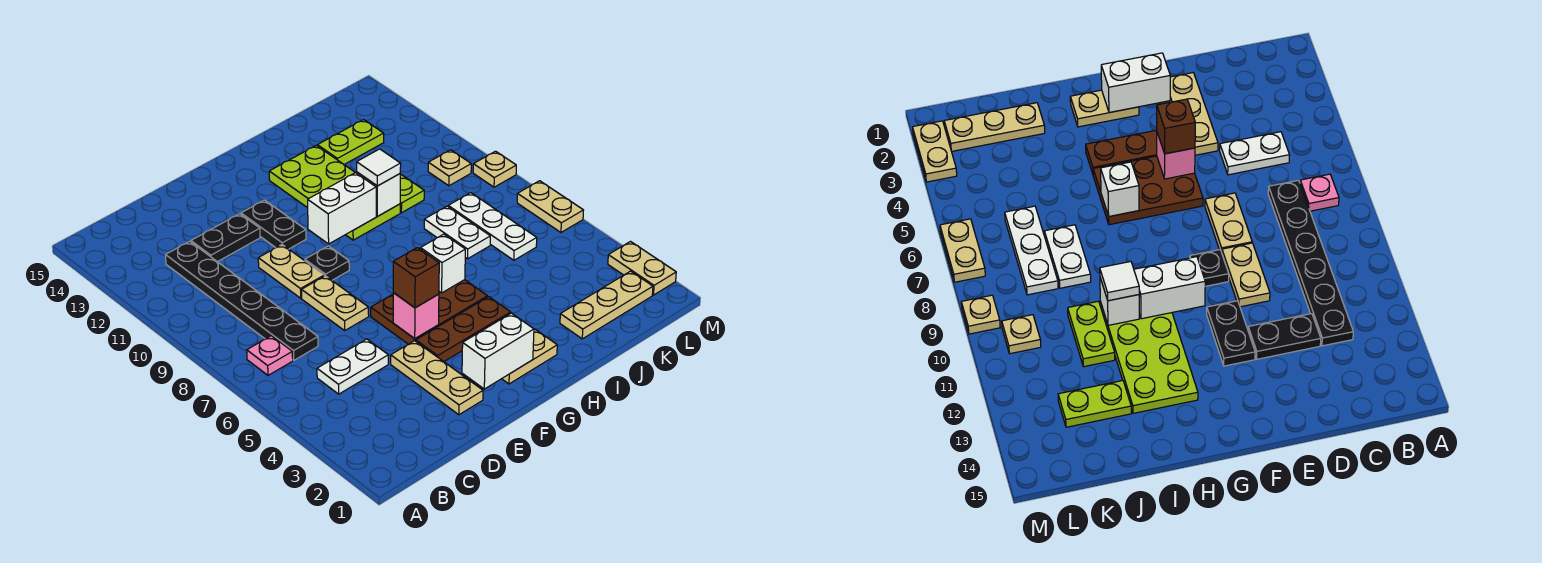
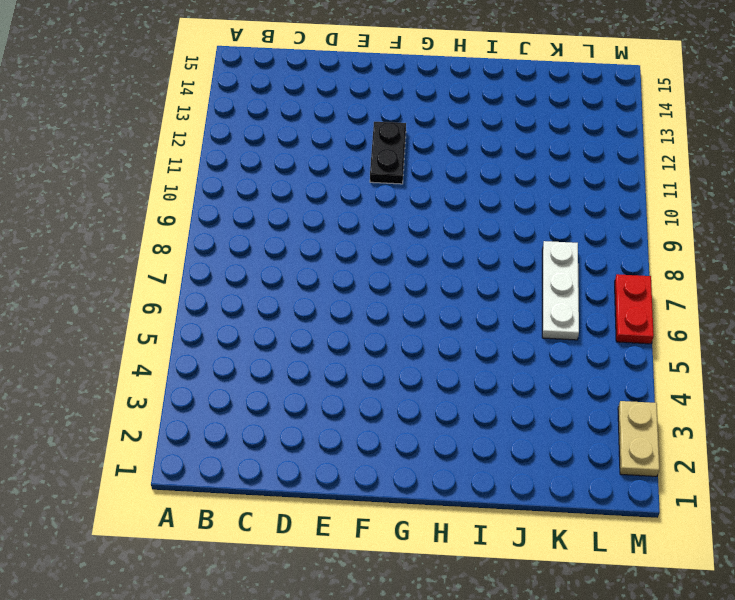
red 1x2 plate [615,274,654,344] -> tan 1x2 plate [517,181,583,232]
none -> pink 1x1 plate [247,336,293,375]
none -> white 1x2 plate [317,339,388,394]
none -> black 1x6 plate [166,241,318,360]

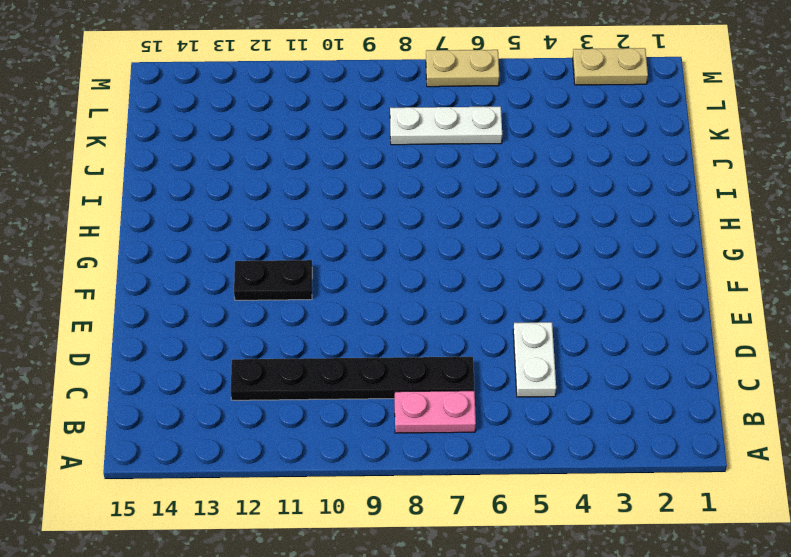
pink 1x2 plate [395,391,476,433] -> pink 1x1 plate [247,336,293,375]
none -> black 1x2 plate [191,214,260,262]
none -> tan 1x3 plate [391,341,483,415]
none -> tan 1x2 plate [302,276,369,330]

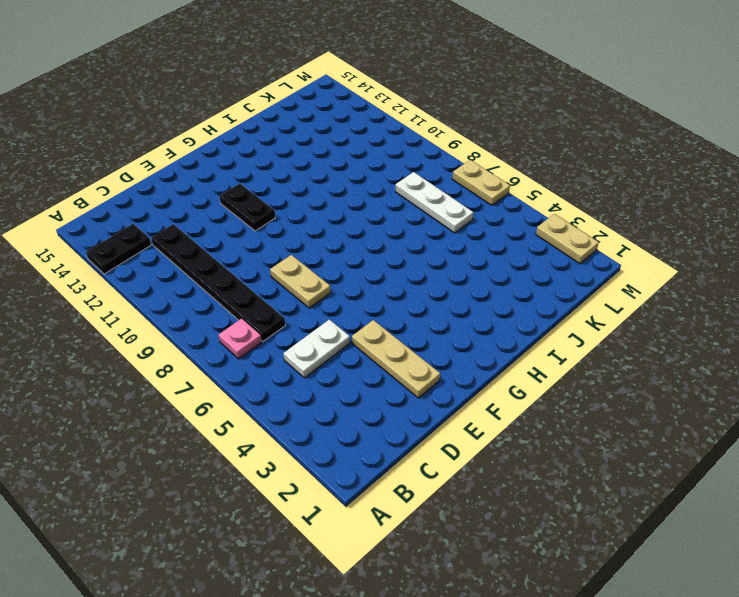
black 1x2 plate [86,224,151,274] -> black 1x2 plate moved to [191,214,260,262]
none -> tan 1x2 plate [258,245,324,298]
none -> brown 1x3 plate [416,297,511,362]
none -> brown 2x3 plate [371,280,488,344]

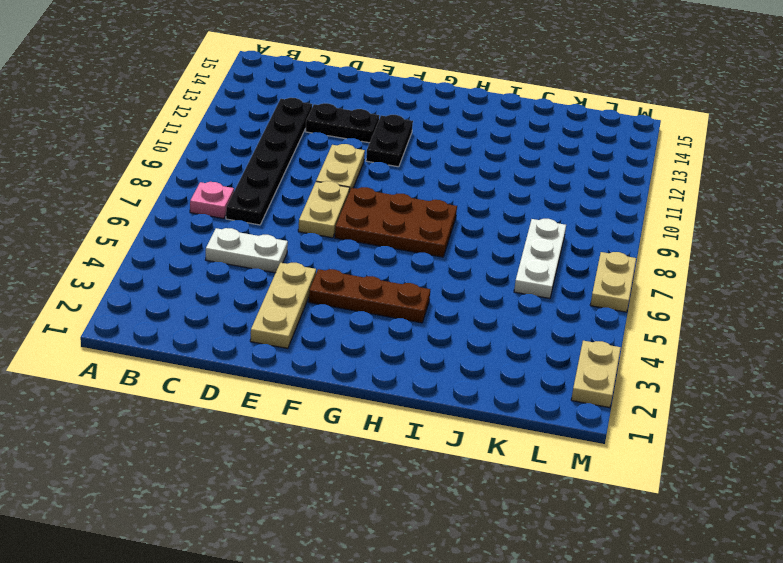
brown 2x3 plate [335,187,457,257] -> brown 2x3 plate moved to [371,280,488,344]
none -> black 1x1 plate [305,246,349,280]
none -> tan 1x2 plate [502,329,557,384]
none -> lime 2x4 plate [269,145,400,240]

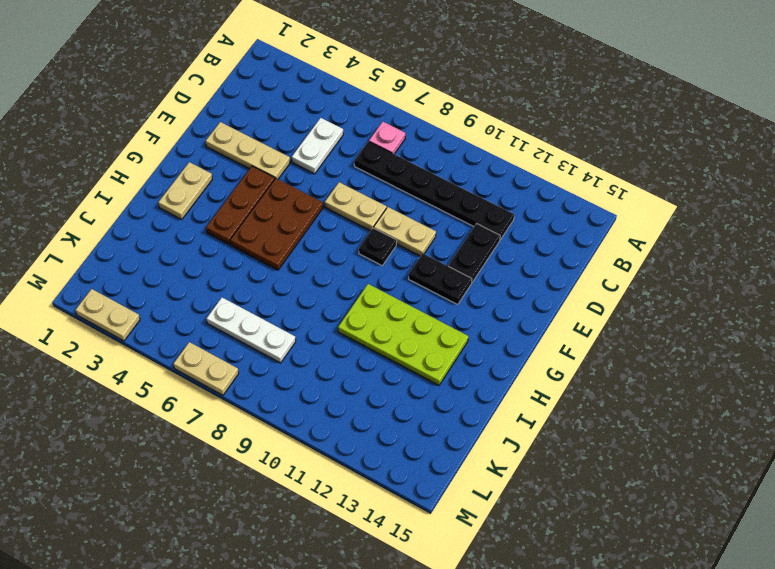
none -> tan 1x3 plate [560,271,653,339]
none -> white 1x2 plate [424,206,490,259]
none -> lime 1x2 plate [400,174,424,213]

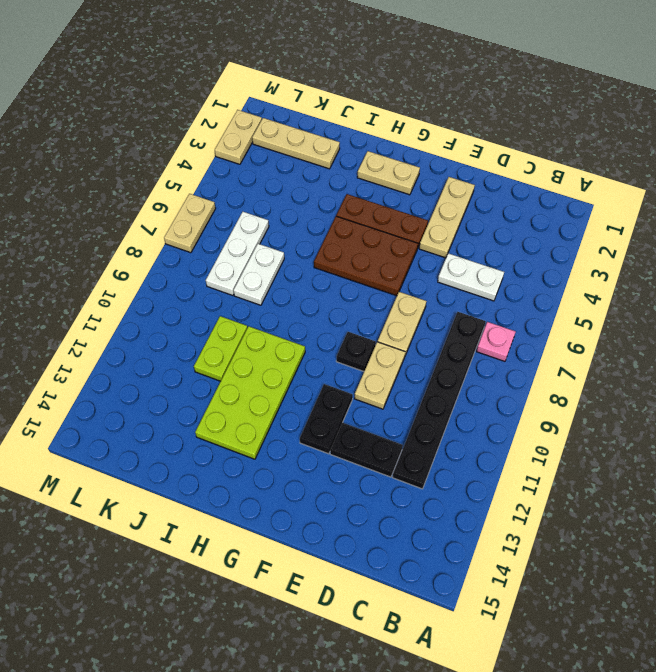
none -> lime 1x2 plate [317,120,384,164]
none -> tan 1x1 plate [428,150,471,186]
none -> tan 1x1 plate [473,151,516,187]

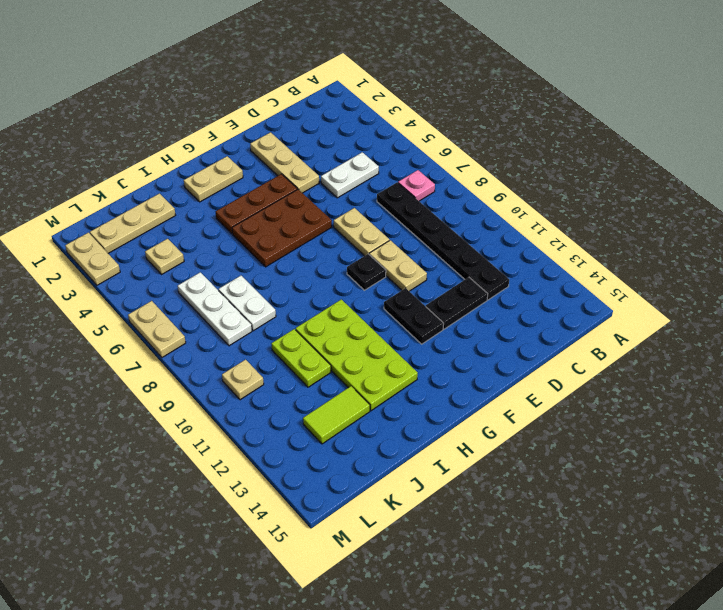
lime 1x2 tile [303,386,370,444] -> lime 1x2 plate [317,120,384,164]
tan 1x1 plate [145,239,184,274] -> tan 1x1 plate moved to [473,151,516,187]
none -> white 1x2 brick [462,313,534,389]
none -> pink 1x1 brick [393,293,439,339]
none -> white 1x2 brick [308,173,376,244]

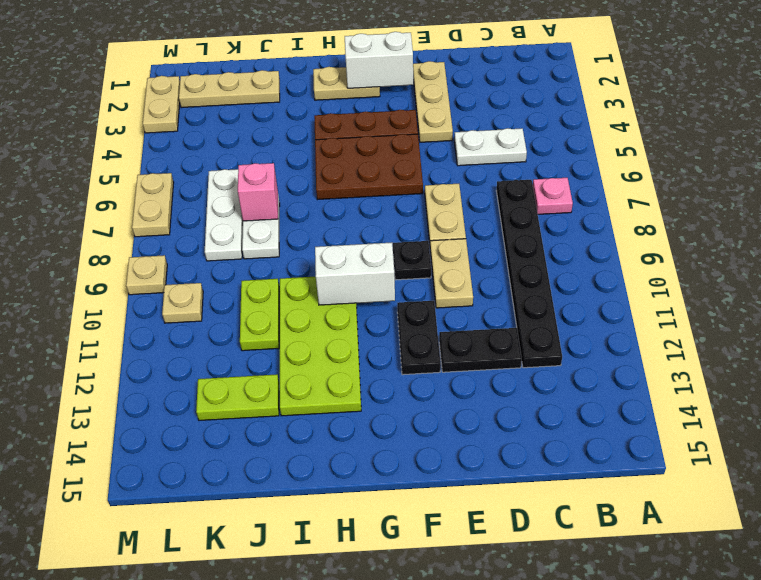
pink 1x1 brick [238,163,278,221] -> pink 1x1 brick moved to [393,293,439,339]
none -> white 1x1 brick [420,234,465,293]
none -> white 1x1 brick [357,172,400,216]
none -> brown 1x1 brick [393,248,439,308]

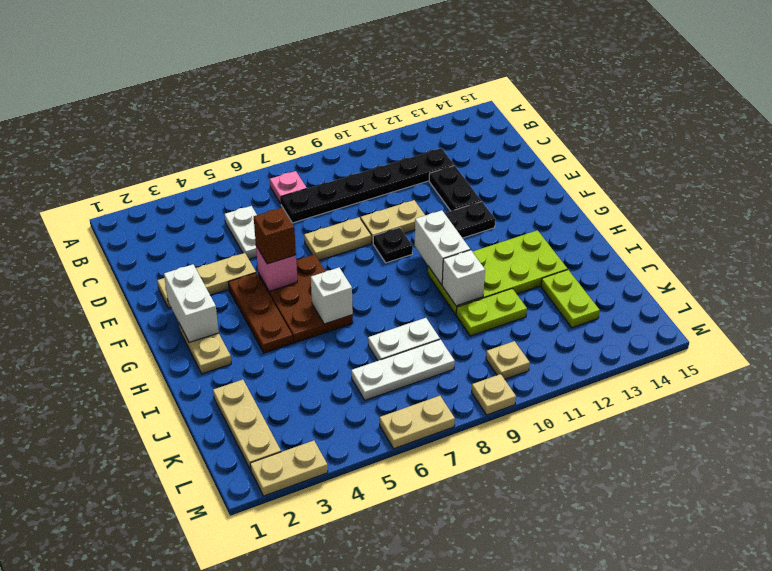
none -> white 1x1 tile [357,149,401,186]

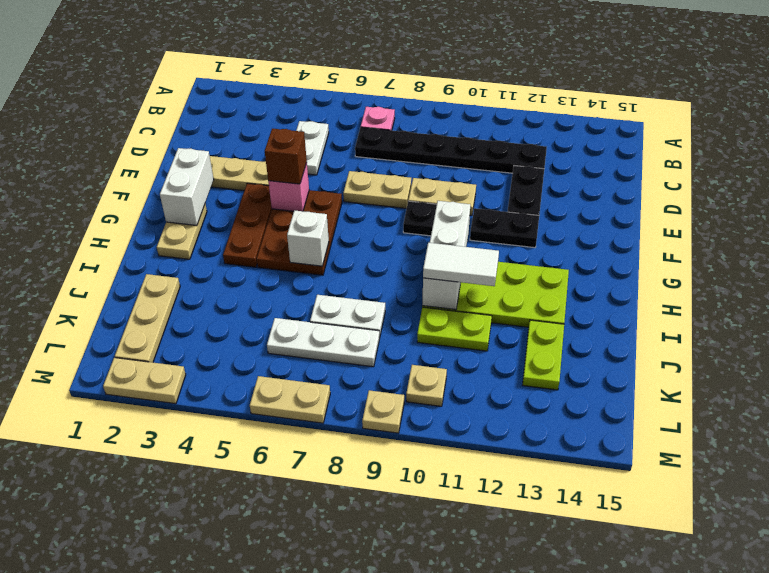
white 1x2 tile [423,243,499,286] -> white 1x1 tile [357,149,401,186]

